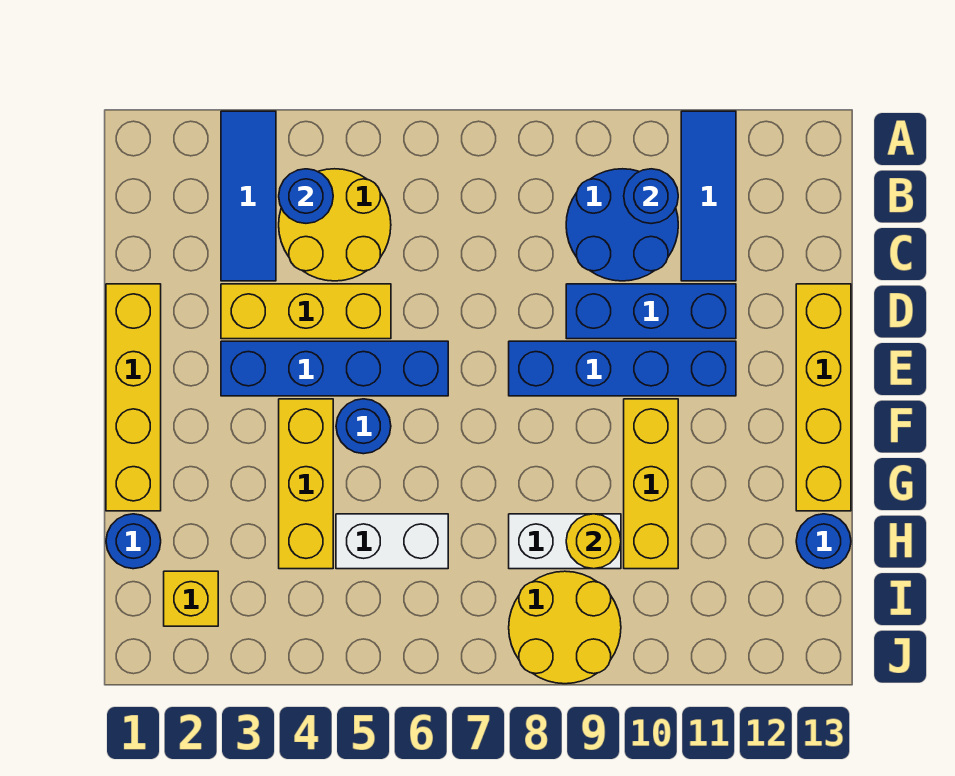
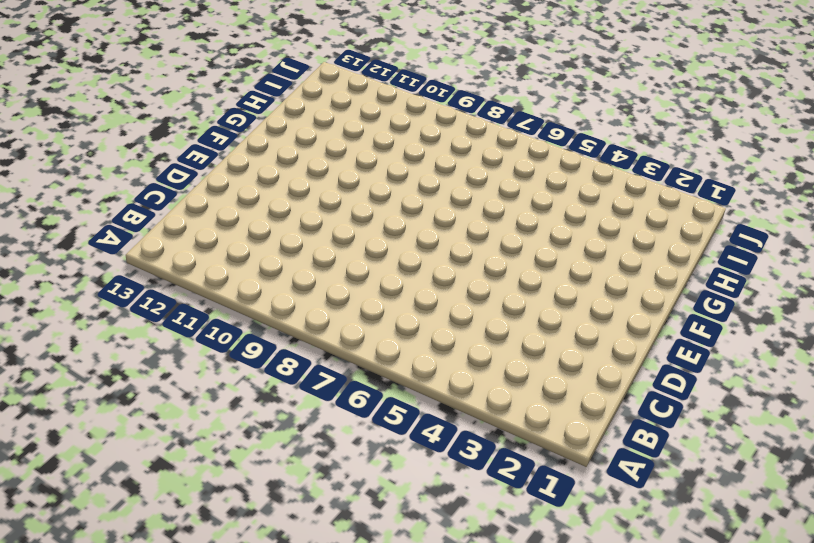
none -> blue 1x3 tile [221,111,276,281]
none -> blue 1x3 tile [681,111,736,281]
none -> yellow 2x2 round brick [279,169,391,281]

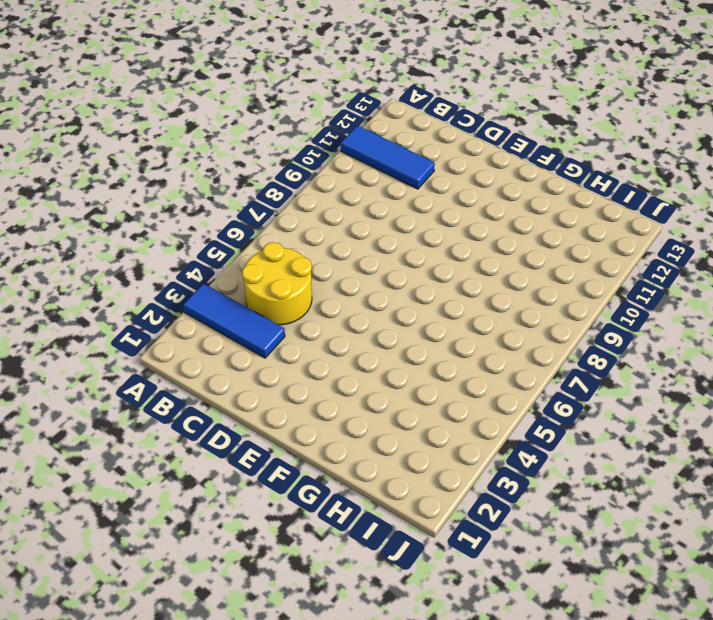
none -> blue 2x2 round brick [566,169,678,281]
none -> yellow 1x4 brick [106,284,161,511]
none -> yellow 1x3 brick [221,284,391,339]

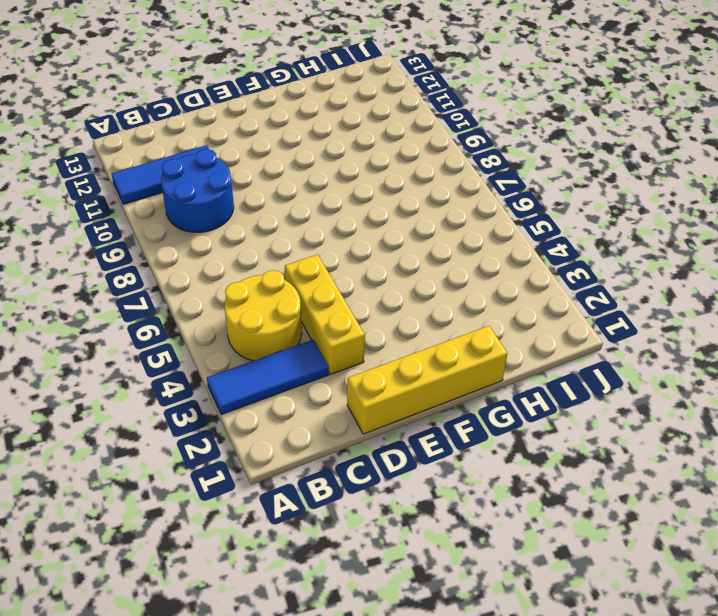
none -> blue 1x3 brick [566,284,736,339]
none -> yellow 1x4 brick [796,284,851,511]
none -> blue 1x4 brick [221,341,448,396]

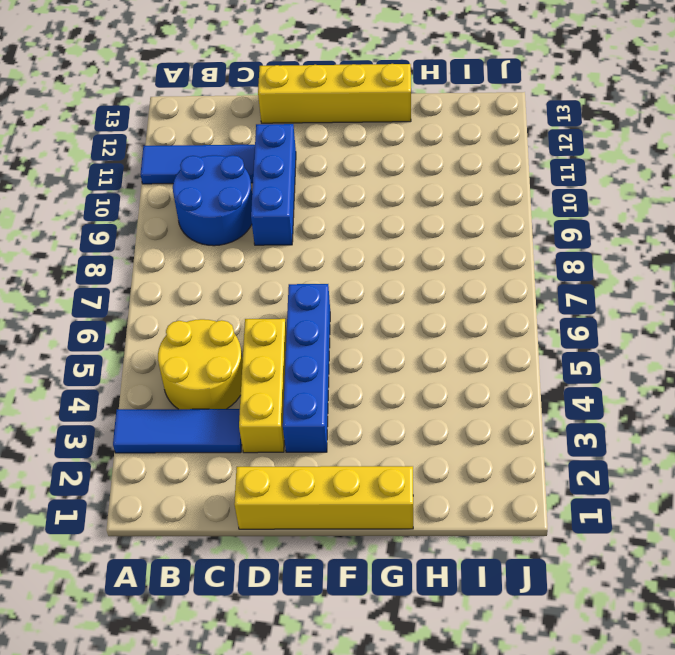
none -> blue 1x4 brick [509,341,736,396]
none -> yellow 1x3 brick [279,399,333,569]
none -> blue 1x1 round brick [336,399,391,454]

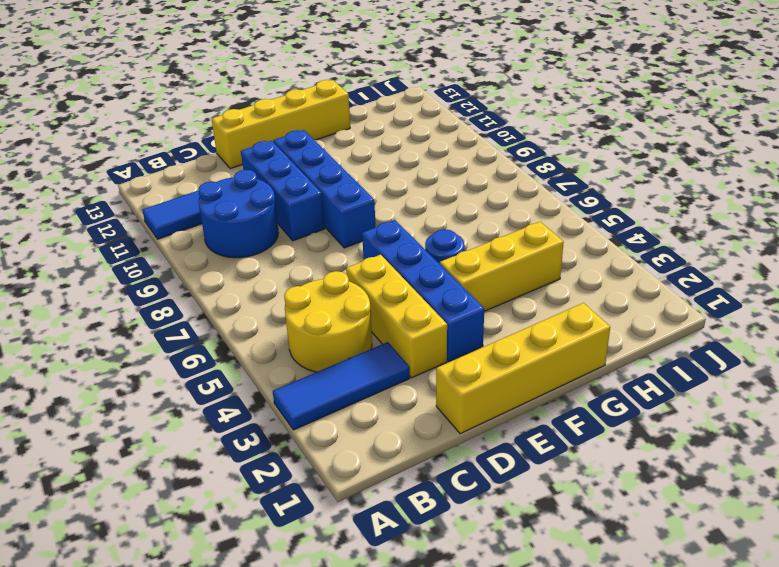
none -> yellow 1x3 brick [624,399,678,569]
none -> blue 1x1 round brick [106,514,161,569]
none -> white 1x2 brick [336,514,448,569]

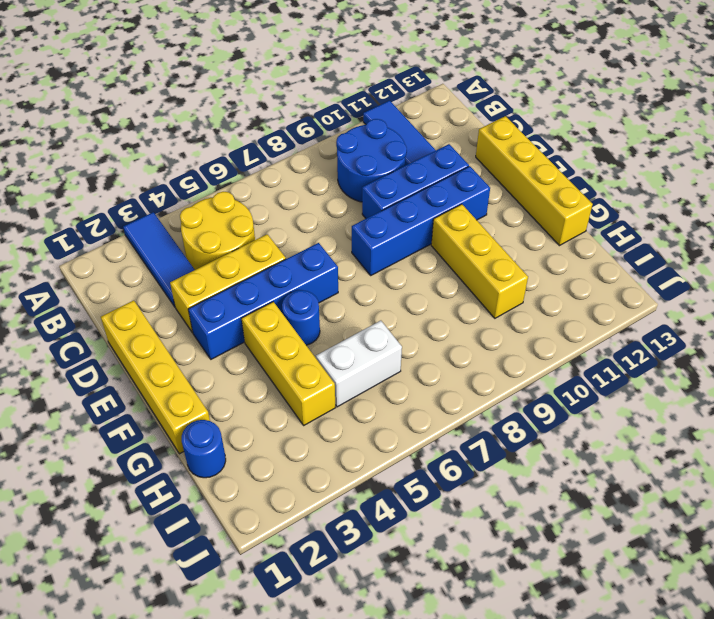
none -> white 1x2 brick [509,514,621,569]
none -> blue 1x1 round brick [796,514,851,569]
none -> yellow 1x1 brick [164,571,218,626]

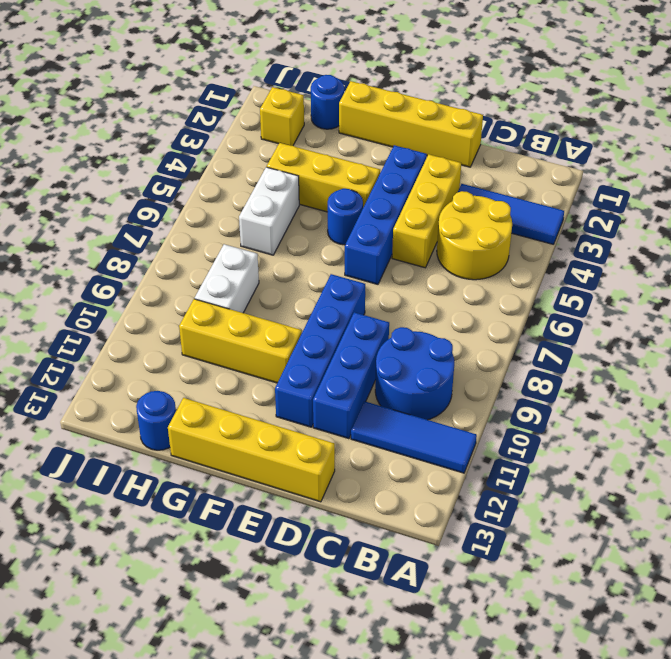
none -> yellow 2x2 round brick [509,571,621,684]
none -> blue 1x1 round brick [279,169,333,223]
none -> blue 1x1 round brick [624,169,678,224]

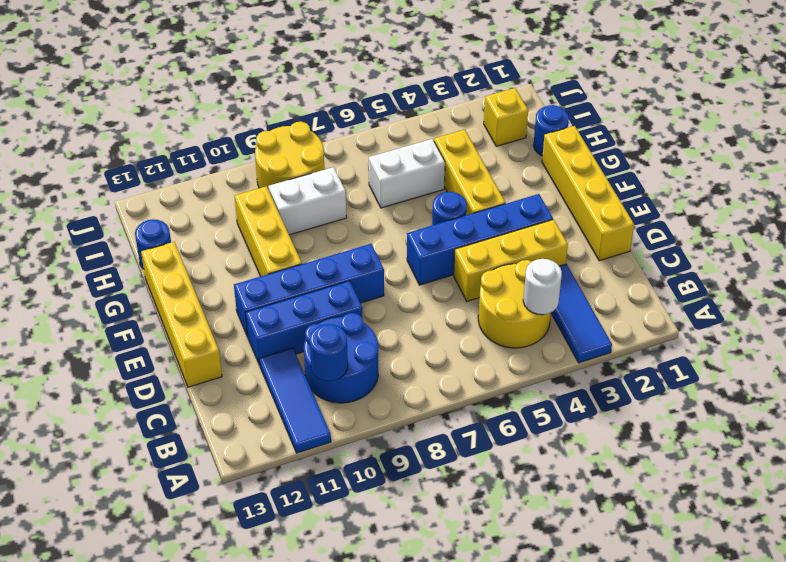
white 1x1 round brick [523,259,562,315] -> blue 1x1 round brick [279,169,333,223]
none -> yellow 1x1 round brick [566,514,621,569]

